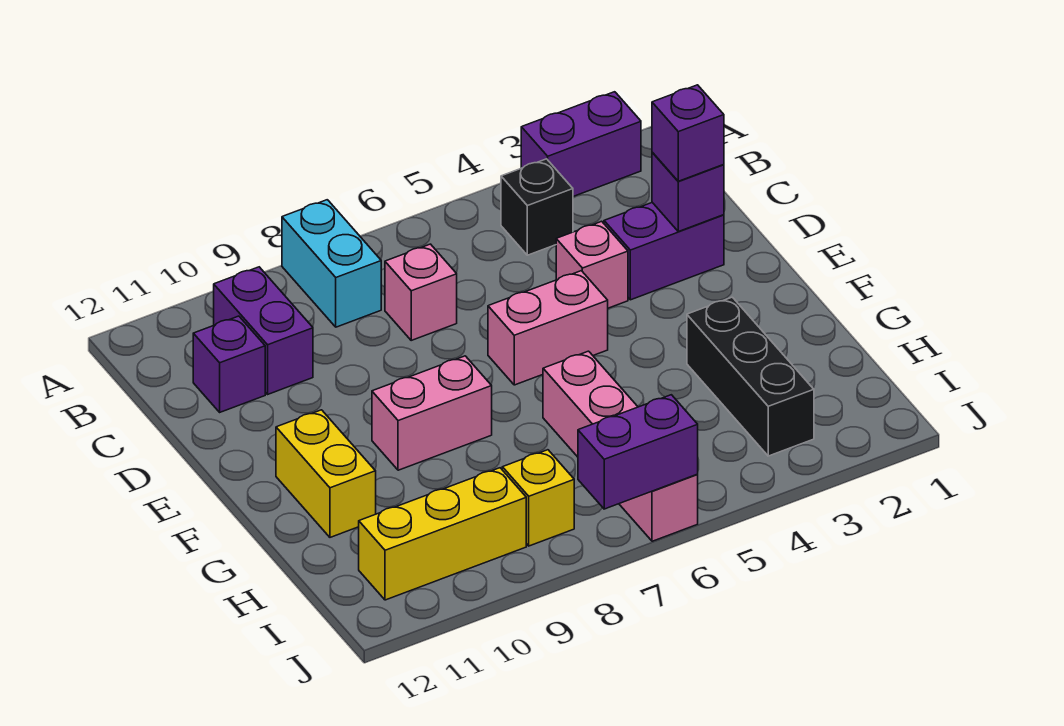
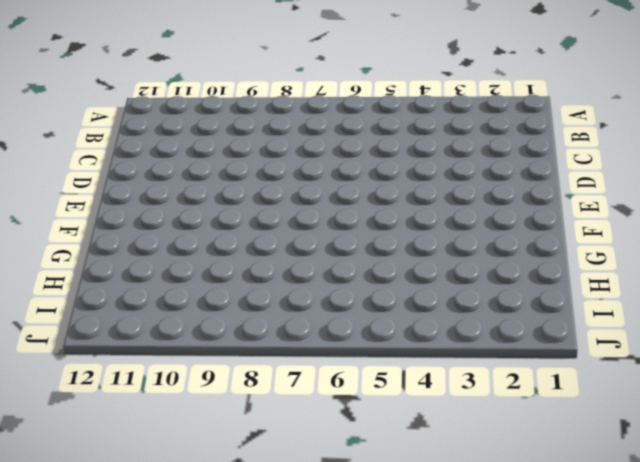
none -> purple 1x2 brick [521,92,641,196]
none -> cyan 1x2 brick [282,200,381,327]
none -> black 1x1 brick [501,159,573,255]

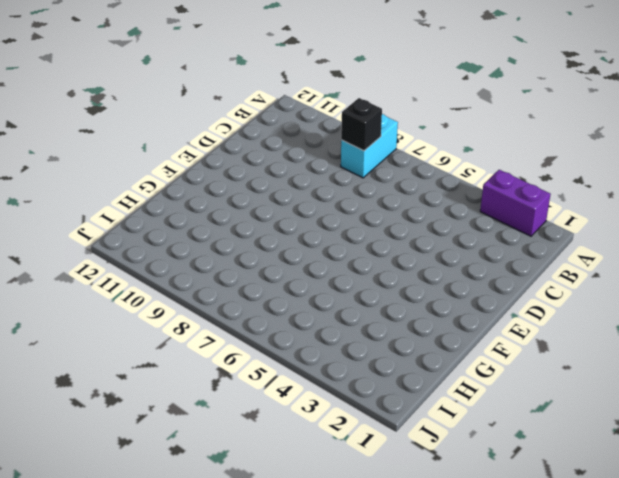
black 1x1 brick [341,98,382,151] -> black 1x1 brick moved to [501,159,573,255]
none -> purple 1x2 brick [214,267,313,394]
none -> pink 1x1 brick [385,244,457,340]
none -> purple 1x1 brick [193,316,265,412]

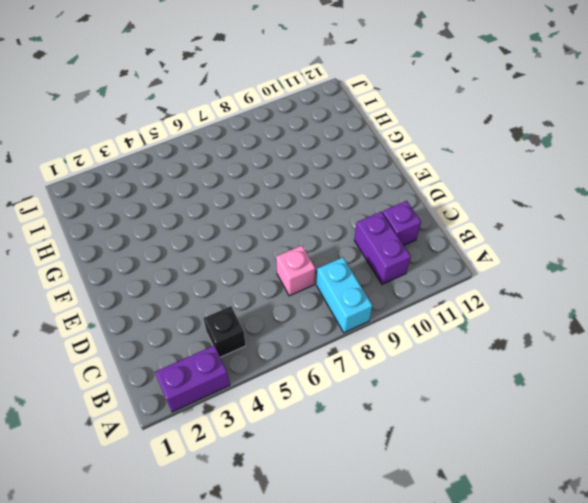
none -> purple 1x2 brick [604,203,724,300]
none -> pink 1x1 brick [556,221,628,308]
none -> pink 1x2 brick [488,271,608,385]

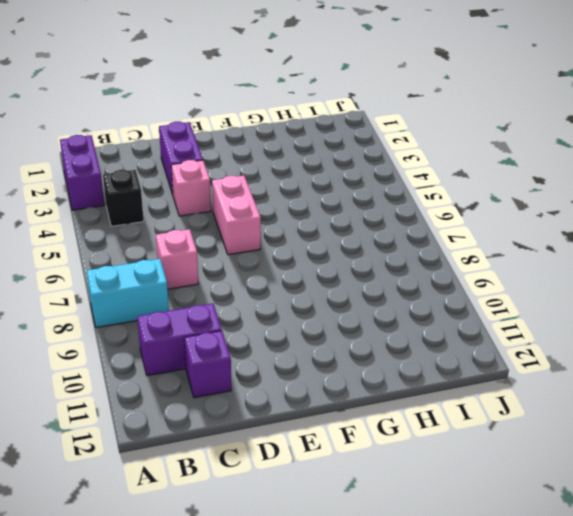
none -> pink 1x2 brick [372,356,492,470]
none -> yellow 1x2 brick [276,410,376,537]
none -> black 1x3 brick [687,297,814,456]

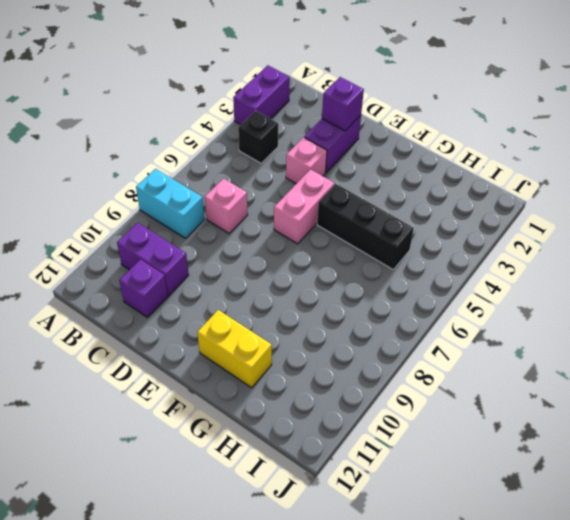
black 1x3 brick [317,184,414,269] -> black 1x3 brick moved to [687,297,814,456]
none -> pink 1x2 brick [372,356,492,470]
none -> pink 1x4 brick [543,351,698,541]
none -> yellow 1x1 brick [502,450,574,546]

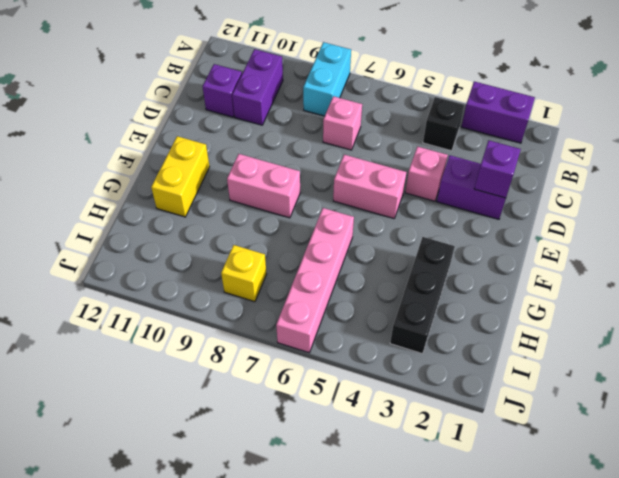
none -> yellow 1x3 brick [359,468,526,600]
none -> purple 1x2 brick [578,395,698,509]
none -> purple 1x1 brick [652,85,724,181]

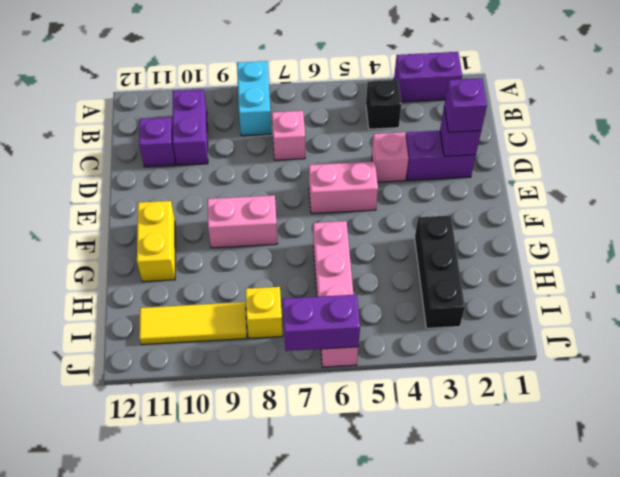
yellow 1x3 tile [139,302,247,345] -> yellow 1x3 brick [359,468,526,600]

